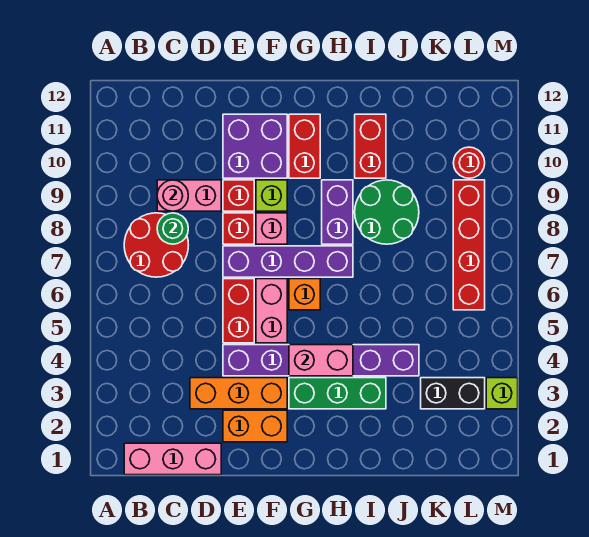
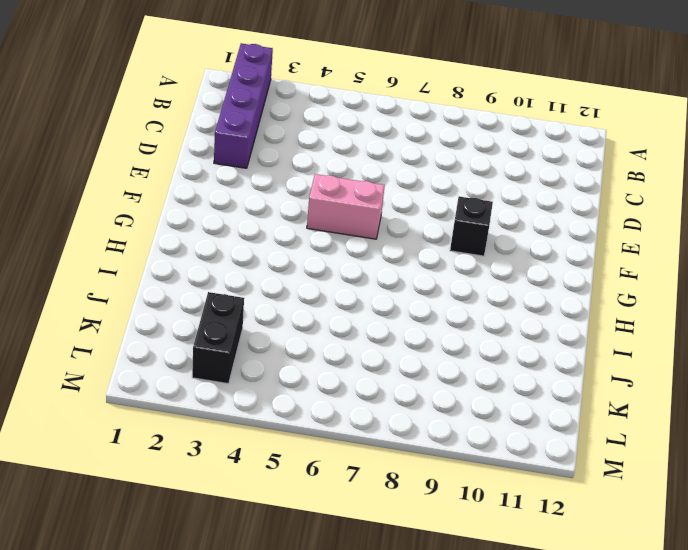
purple 1x4 brick [214,43,273,168] -> purple 1x4 brick moved to [223,246,353,277]
black 1x1 brick [450,196,493,256] -> lime 1x1 brick [256,180,287,211]
none -> pink 1x3 brick [124,443,221,475]
none -> red 2x2 round brick [124,213,188,277]
none -> pink 1x2 brick [157,180,221,211]

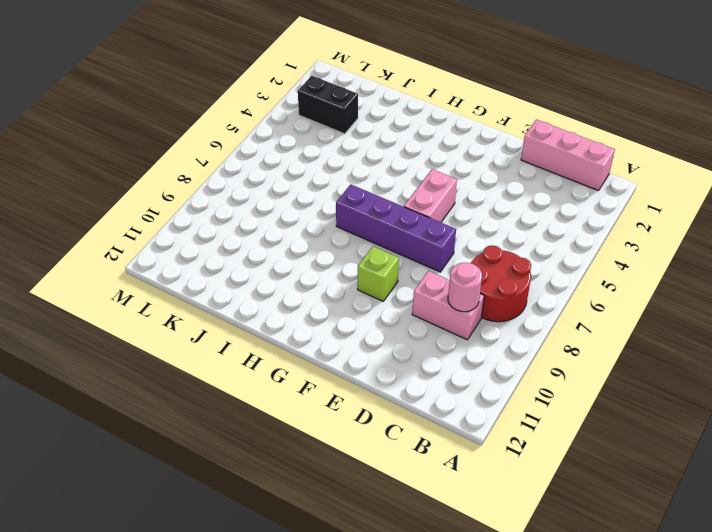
none -> orange 1x3 brick [190,378,287,409]
none -> orange 1x2 brick [223,410,287,442]
none -> purple 1x6 brick [223,345,419,376]

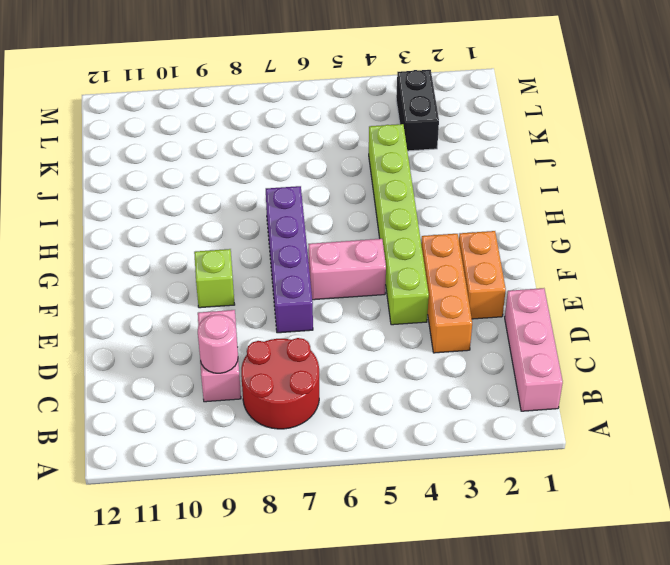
lime 1x6 brick [369,124,429,325] -> purple 1x6 brick [223,345,419,376]
none -> red 1x2 brick [223,279,254,343]
none -> red 1x1 brick [223,213,254,244]
none -> red 1x1 brick [223,180,254,211]

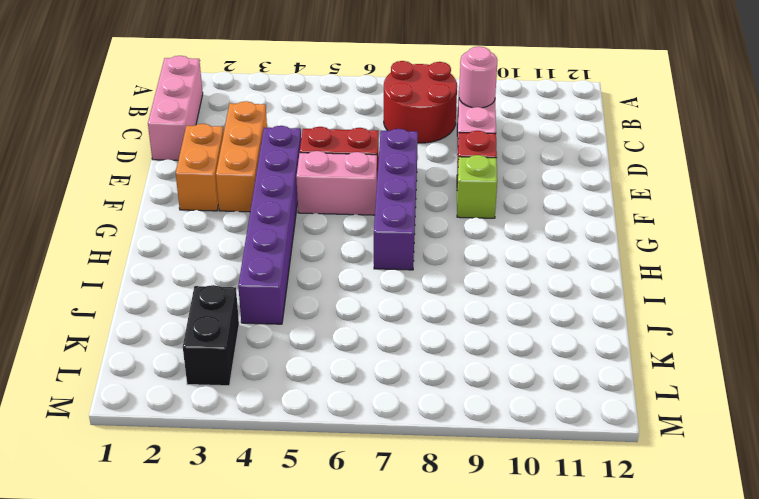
none -> red 1x1 brick [223,213,254,244]
none -> purple 2x2 brick [223,114,287,178]
none -> pink 1x1 brick [256,213,287,244]

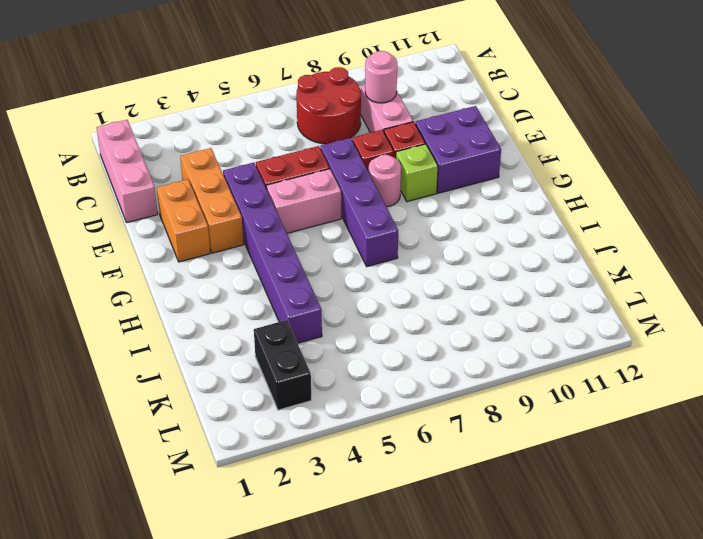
pink 1x1 round brick [369,155,401,207] -> pink 1x1 brick [256,213,287,244]
none -> green 1x3 brick [289,378,386,409]
none -> orange 1x1 brick [289,279,320,310]
none -> red 1x2 brick [289,114,320,178]

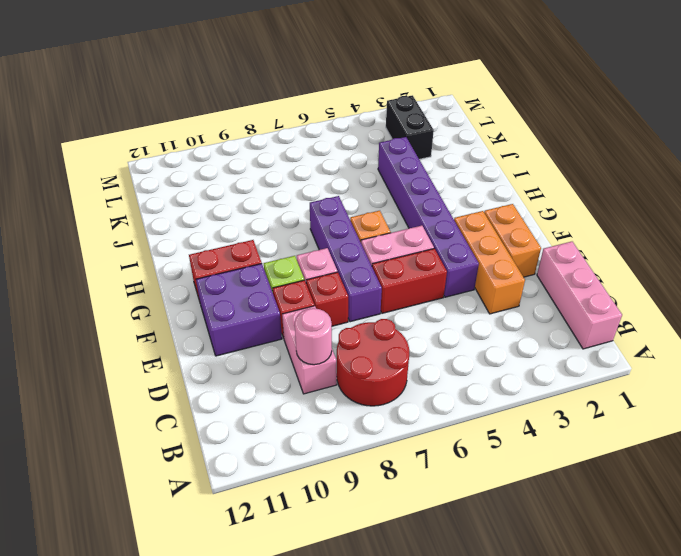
none -> green 1x3 brick [289,378,386,409]
none -> purple 1x2 brick [322,180,353,244]
none -> green 2x2 round brick [355,180,419,244]

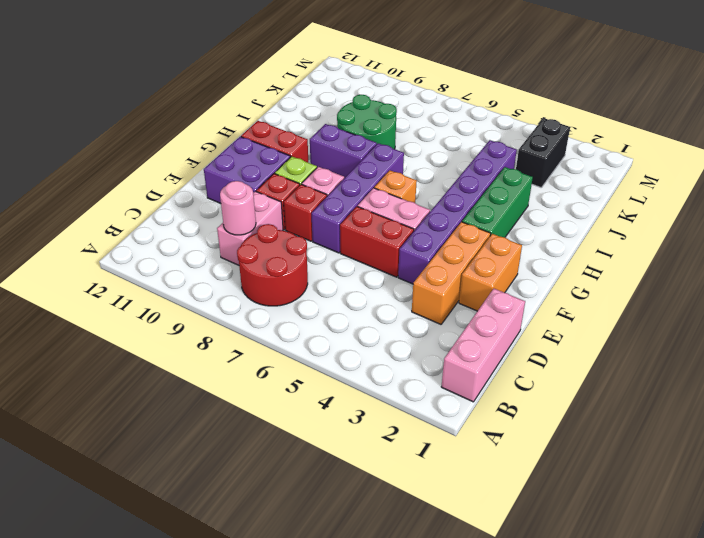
none -> red 1x2 brick [355,114,386,178]
none -> red 1x4 brick [453,180,485,310]
none -> red 1x1 round brick [453,147,485,178]

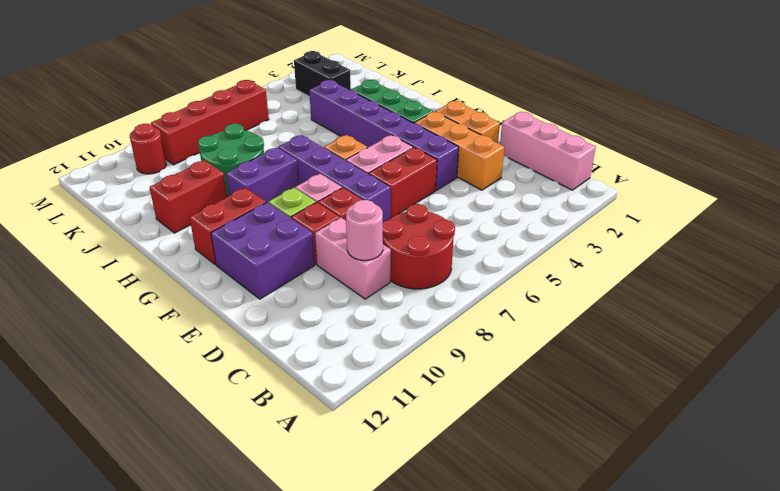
none -> lime 1x1 brick [486,378,518,409]
none -> green 1x1 round brick [157,213,188,244]
none -> pink 1x2 brick [289,345,353,376]

